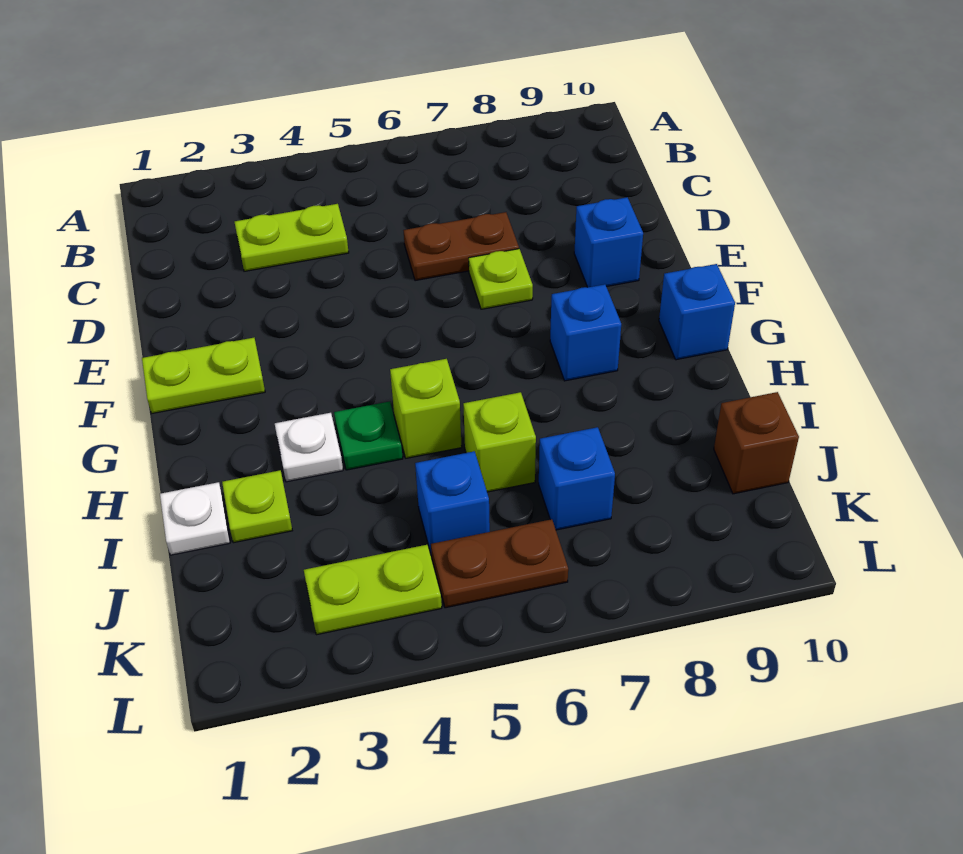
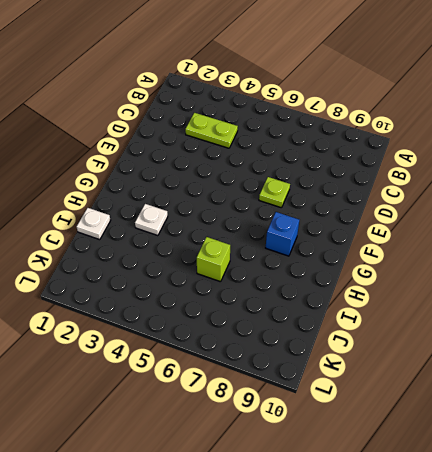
none -> brown 1x2 plate [404,212,519,281]
none -> blue 1x1 brick [574,197,643,287]
none -> lime 1x2 plate [142,338,265,413]

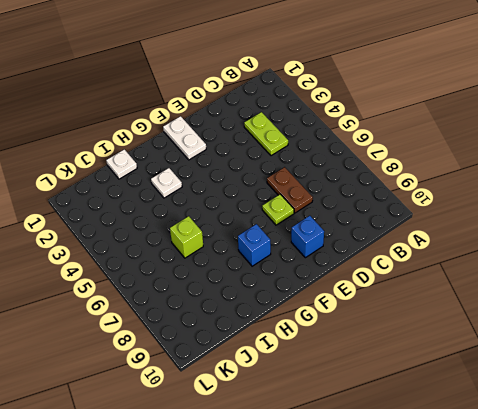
white 1x2 plate [163,116,206,160] -> lime 1x2 plate [142,338,265,413]
none -> blue 1x1 brick [659,264,735,360]
none -> green 1x1 plate [334,401,403,470]
none -> lime 1x1 brick [390,359,462,458]

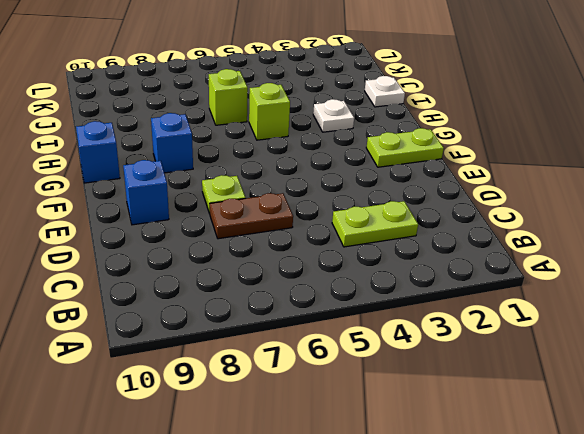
none -> green 1x1 plate [334,401,403,470]
none -> lime 1x1 plate [222,470,292,543]
none -> blue 1x1 brick [415,451,490,555]

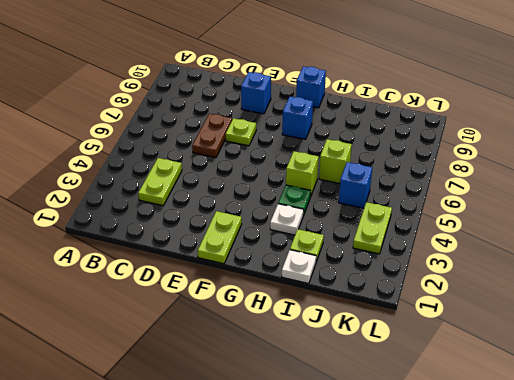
none -> blue 1x1 brick [539,427,615,530]
none -> brown 1x1 brick [714,392,799,494]
none -> brown 1x2 plate [431,519,568,608]

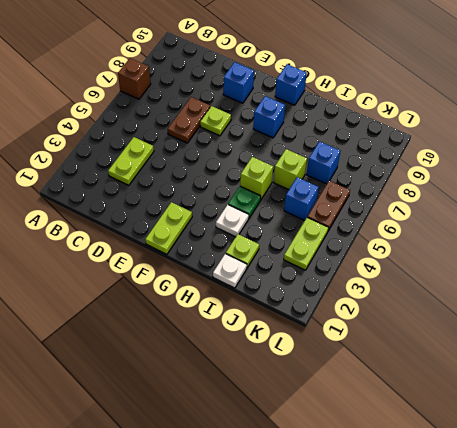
brown 1x1 brick [118,58,151,99] -> brown 1x1 brick moved to [714,392,799,494]

